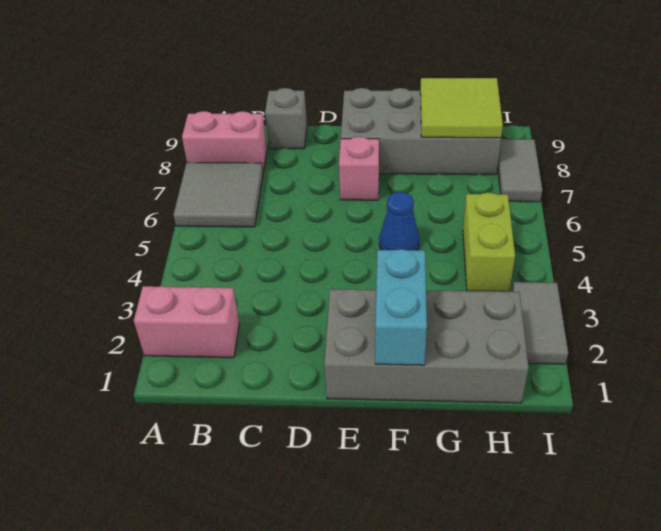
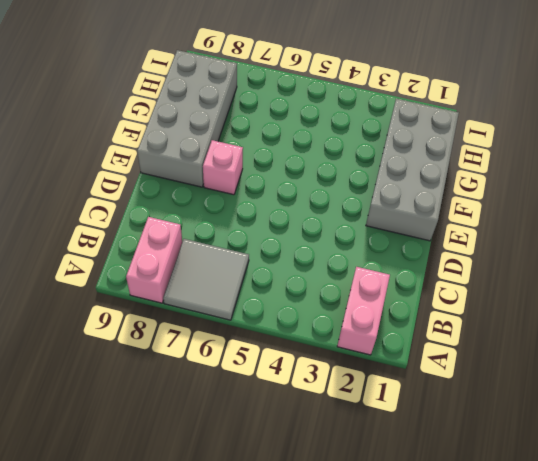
none -> grey 1x1 brick [265,88,307,149]
none -> blue 1x1 cone [379,192,420,250]
none -> lime 1x2 brick [463,193,515,292]

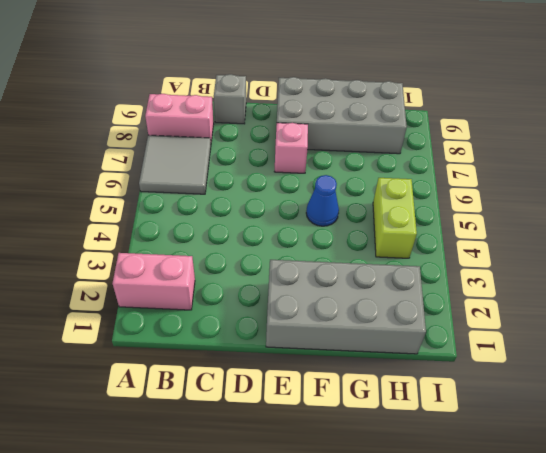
none -> grey 1x2 tile [512,282,568,364]
none -> grey 1x2 tile [498,139,542,202]
none -> cyan 1x2 brick [375,249,427,365]

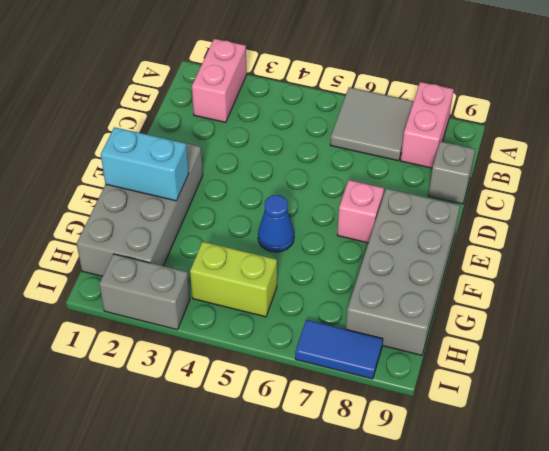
grey 1x2 brick [99,254,190,330] -> grey 1x2 tile [512,282,568,364]
blue 1x2 tile [295,320,383,379] -> grey 1x2 tile [498,139,542,202]
none -> lime 2x2 tile [420,78,503,138]

